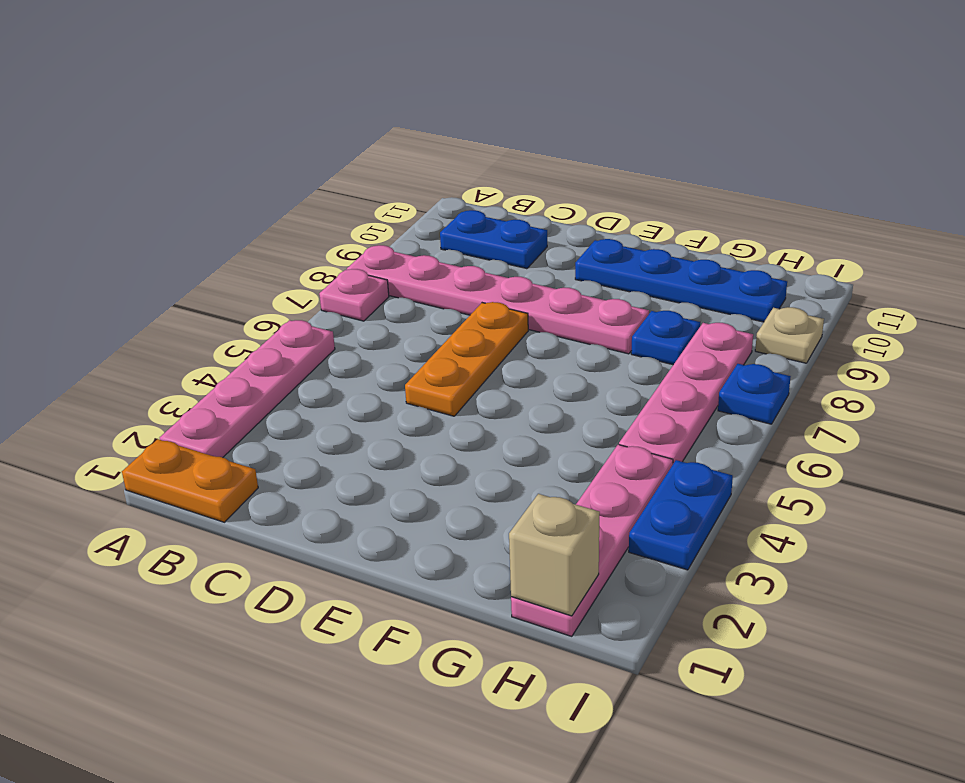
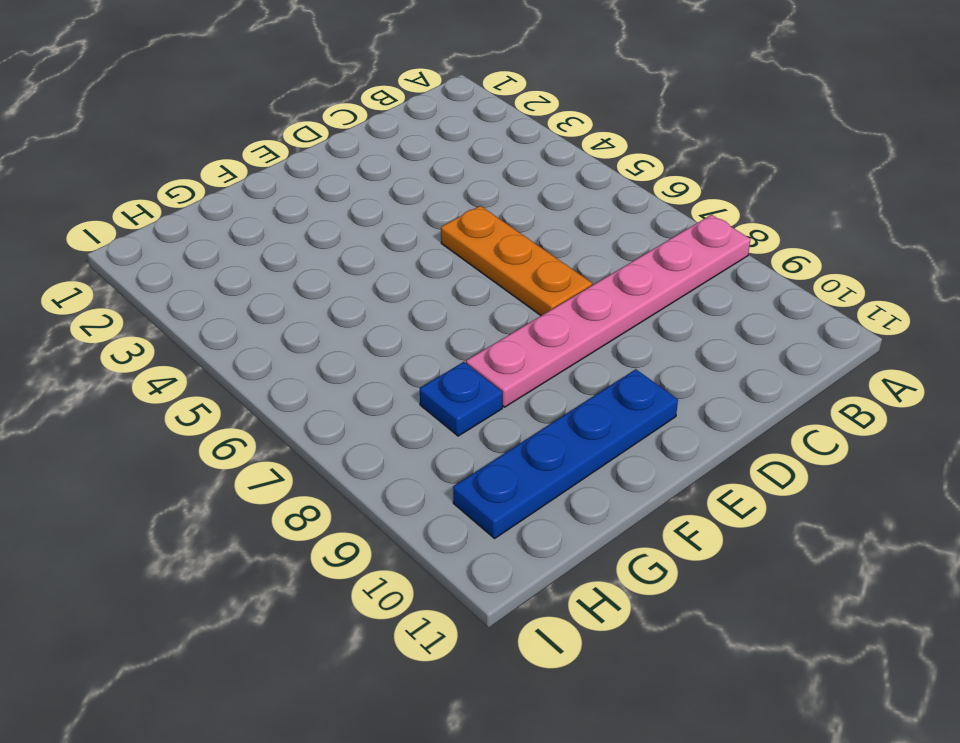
none -> orange 1x2 plate [122,439,258,522]
none -> pink 1x4 plate [160,320,335,457]
none -> pink 1x1 plate [319,269,389,321]

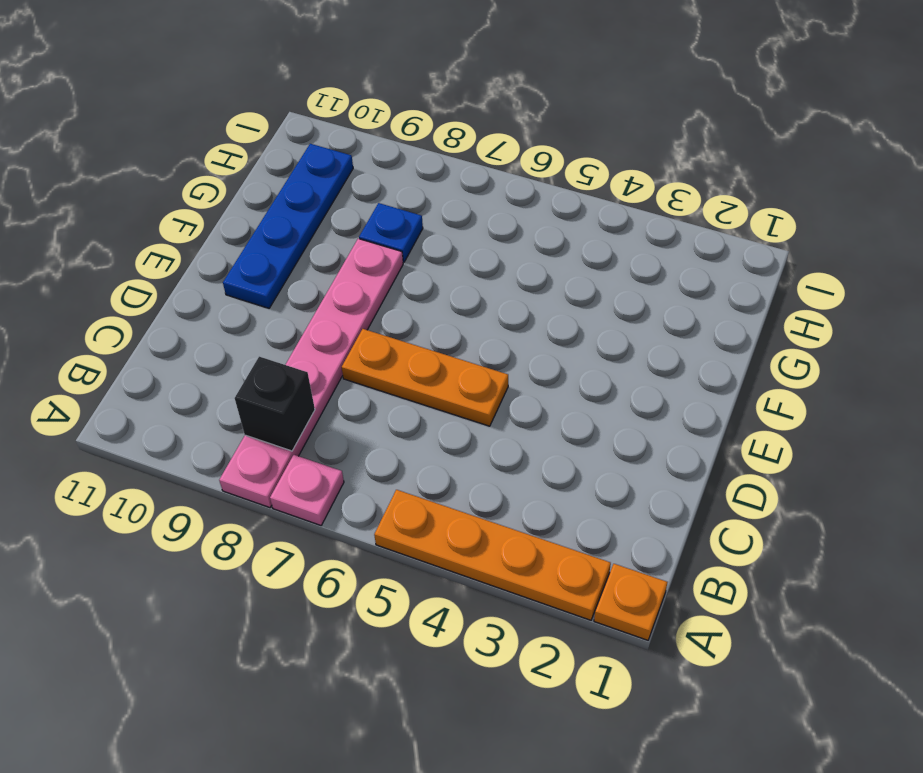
orange 1x1 plate [594,564,667,640] -> orange 1x2 plate [122,439,258,522]
orange 1x4 plate [374,490,611,620] -> pink 1x4 plate [160,320,335,457]
black 1x1 brick [235,357,315,451] -> none
none -> blue 1x2 plate [440,210,547,269]
none -> pink 1x4 plate [511,445,673,636]
none -> pink 1x4 plate [619,323,753,464]

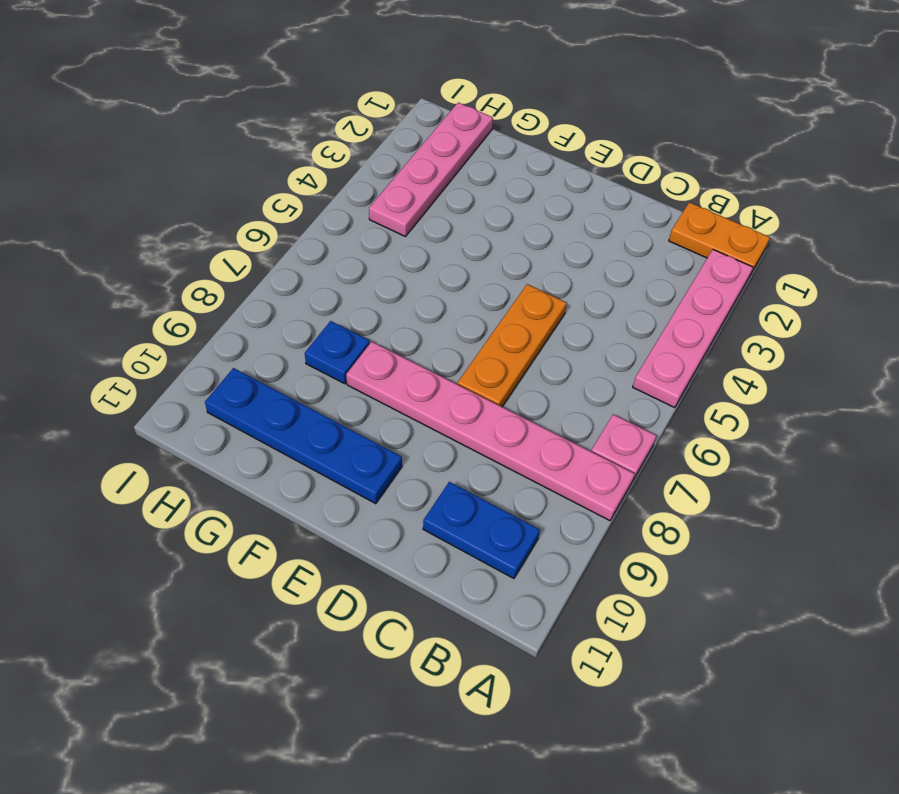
none -> pink 1x4 plate [619,323,753,464]
none -> blue 1x2 plate [629,460,733,570]
none -> blue 1x1 plate [718,364,791,424]

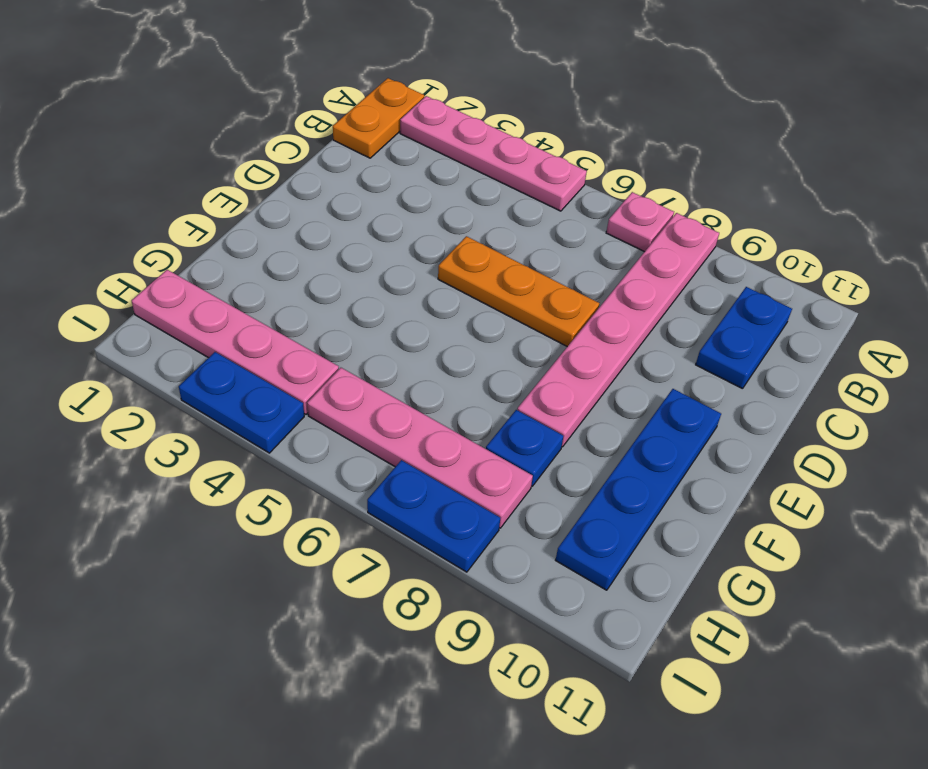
blue 1x2 plate [367,460,500,572] -> blue 1x1 plate [718,364,791,424]
none -> tan 1x1 plate [755,307,824,363]
none -> tan 1x1 brick [509,494,600,616]

